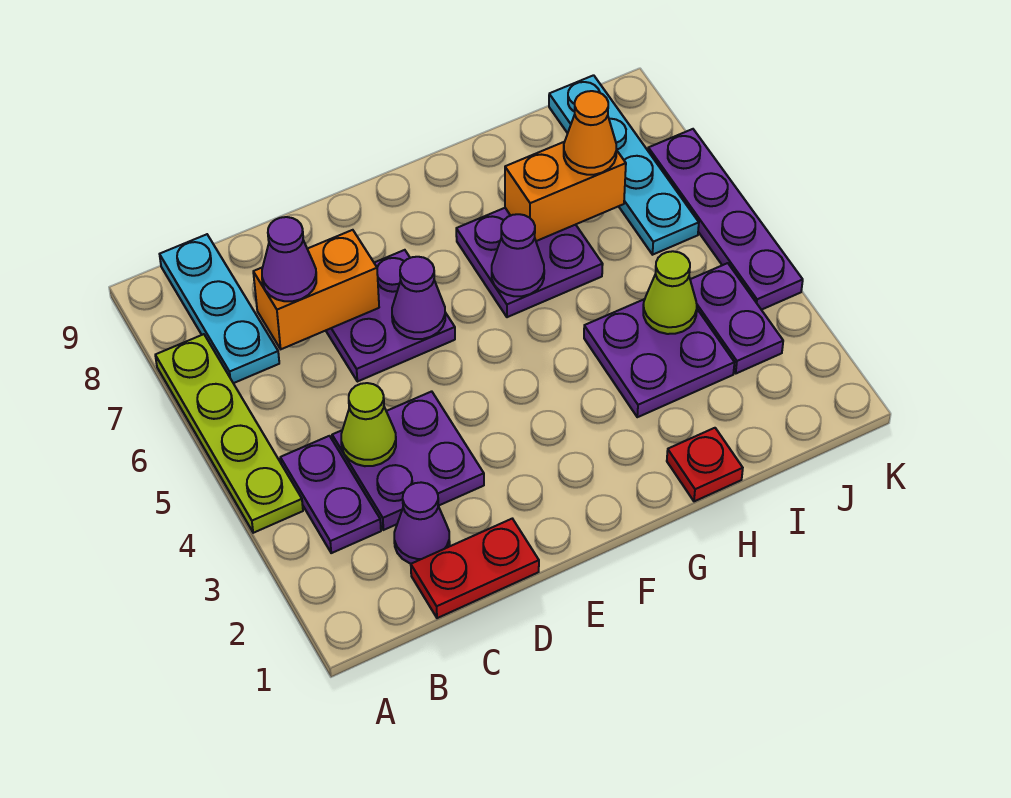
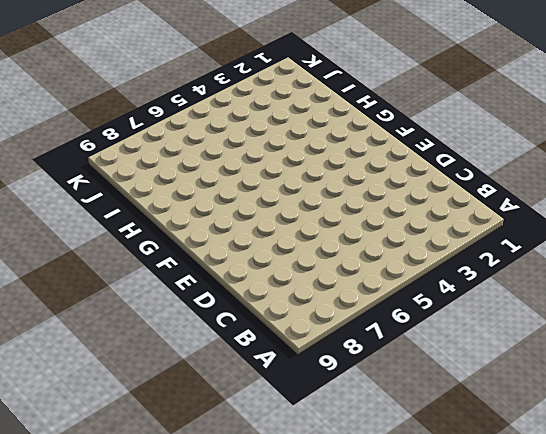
none -> lime 1x4 plate [155,334,303,533]
none -> purple 1x2 plate [280,436,381,553]
none -> cyan 1x3 plate [160,234,279,383]

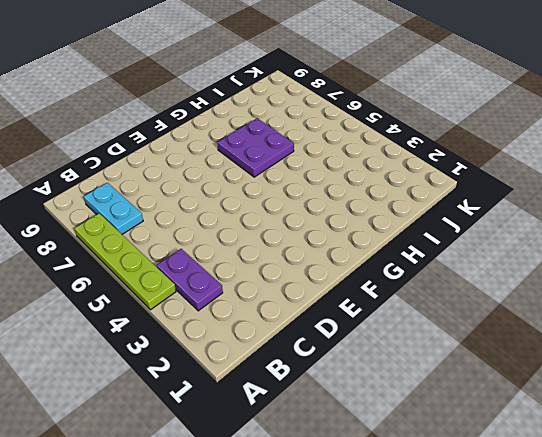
cyan 1x2 plate [84,183,143,234] -> cyan 1x3 plate [160,234,279,383]
none -> red 1x2 plate [411,519,539,618]
none -> purple 1x1 cone [394,482,450,564]
none -> purple 2x2 plate [332,391,484,530]

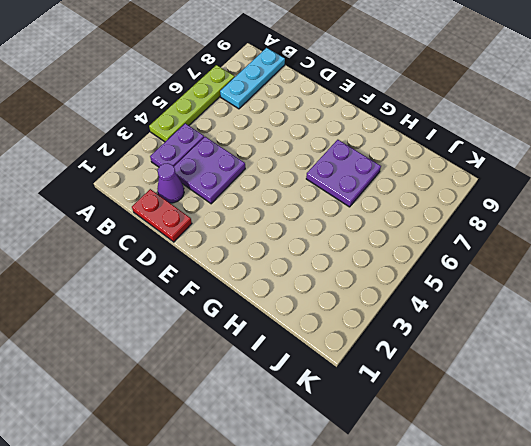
none -> purple 2x2 plate [326,250,455,382]
none -> red 1x1 plate [667,428,743,501]
none -> purple 2x2 plate [584,299,734,417]

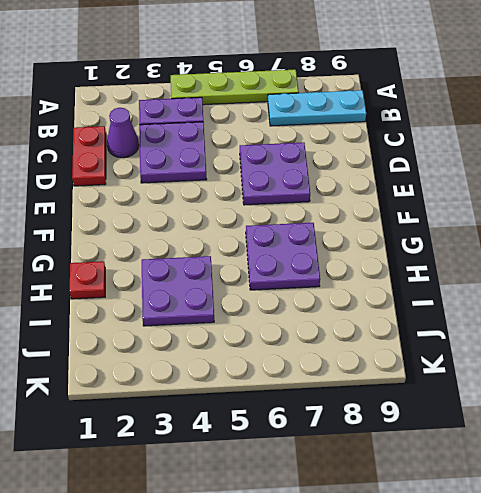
none -> purple 1x2 plate [690,263,783,373]
none -> cyan 1x4 plate [549,75,699,255]
none -> purple 1x4 plate [648,129,803,310]

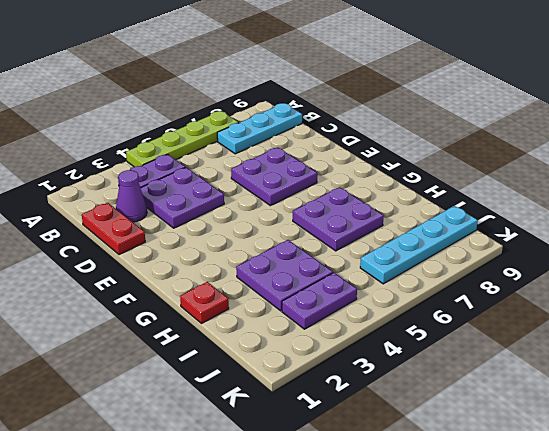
none -> purple 1x4 plate [648,129,803,310]
none -> lime 1x1 cone [341,383,396,466]
none -> orange 1x2 brick [253,230,379,349]

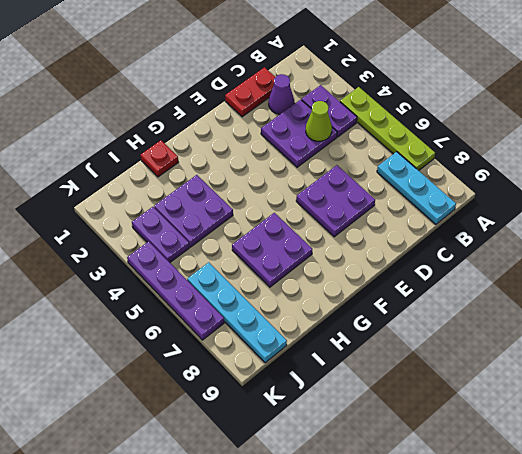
none -> orange 1x2 brick [253,230,379,349]
none -> purple 1x1 cone [392,257,445,339]
none -> purple 1x1 cone [492,214,544,296]

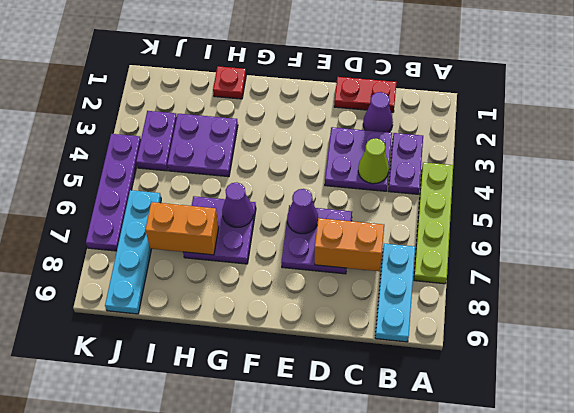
none -> lime 1x1 cone [643,251,697,334]
none -> purple 1x1 cone [262,217,316,301]
none -> orange 1x1 cone [564,91,616,175]

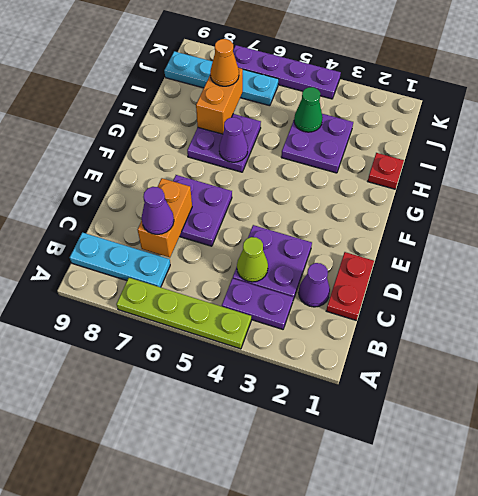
green 1x1 cone [294,87,323,132] -> lime 1x1 cone [643,251,697,334]
none -> purple 1x2 plate [690,263,783,373]
none -> purple 1x1 cone [392,257,445,339]

